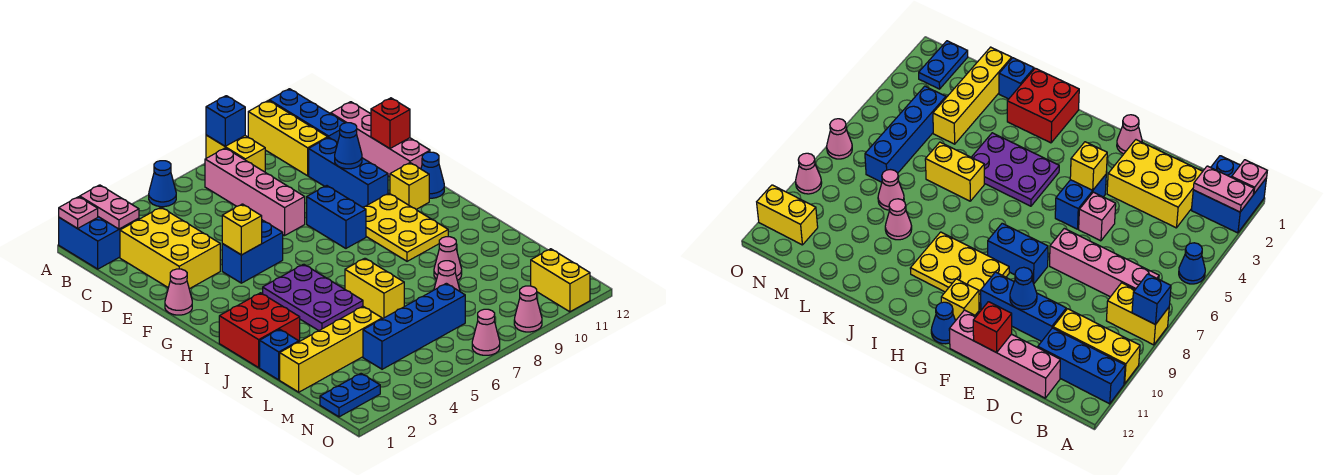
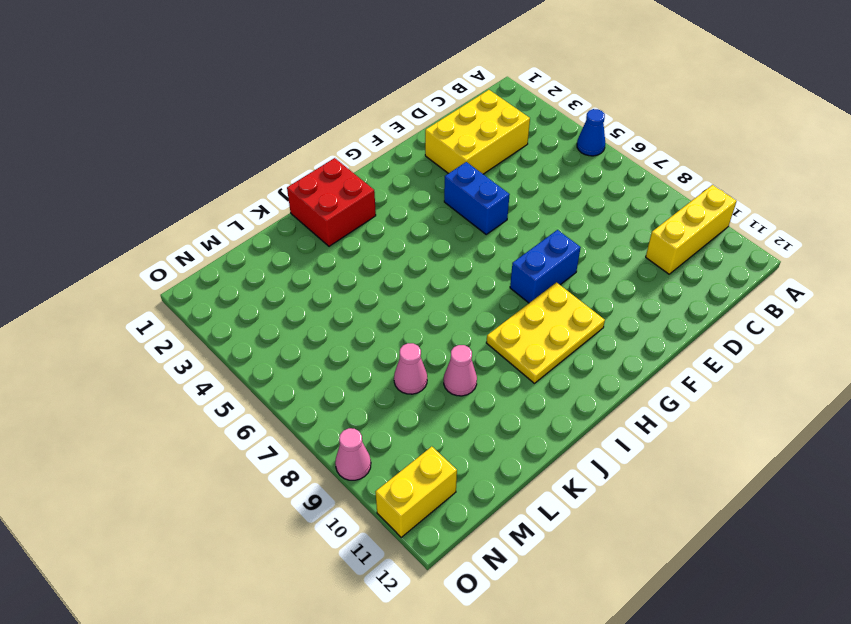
none -> blue 2x2 brick [59,217,139,269]
none -> yellow 1x2 brick [206,135,265,172]
none -> blue 1x3 brick [269,89,345,143]
none -> pink 1x4 brick [205,148,305,236]

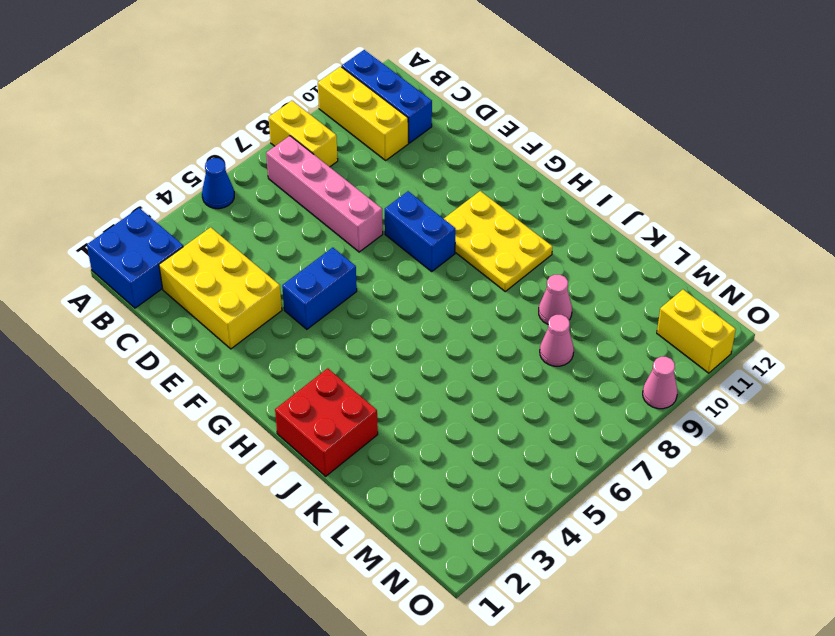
none -> pink 1x4 brick [331,102,430,177]
none -> blue 1x3 brick [309,137,388,207]
none -> pink 1x1 brick [1079,192,1116,241]
none -> pink 1x1 cone [165,269,192,315]

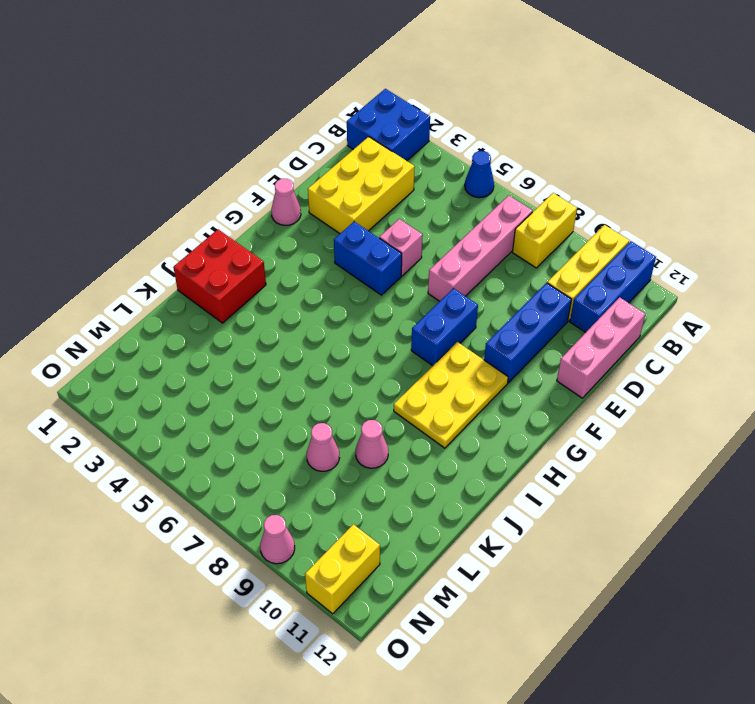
pink 1x3 brick [557,297,646,398] -> pink 1x4 brick [331,102,430,177]
none -> yellow 1x1 brick [390,163,429,209]
none -> blue 1x1 cone [421,152,444,198]
none -> purple 2x3 plate [263,264,363,331]
none -> yellow 1x2 brick [345,258,404,319]

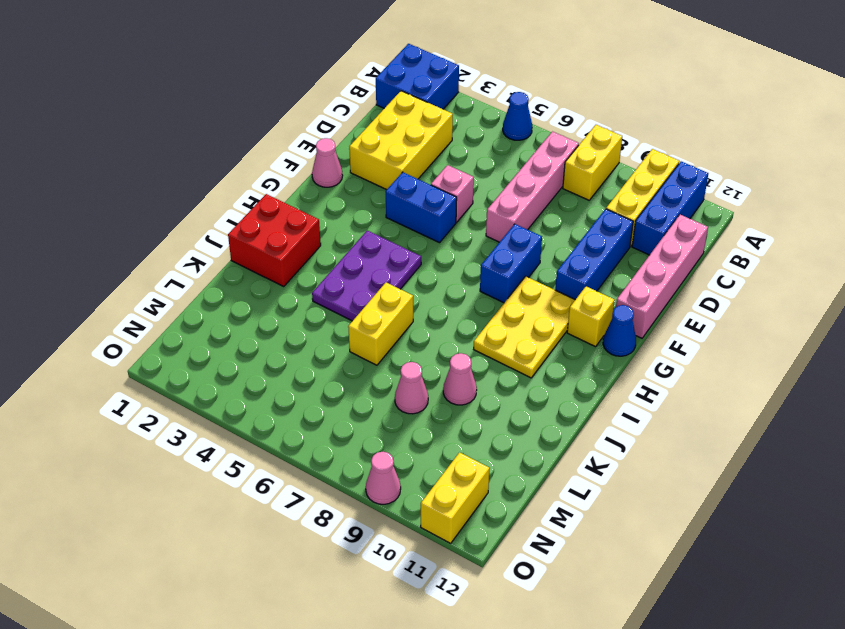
none -> blue 1x1 brick [260,329,299,380]
none -> yellow 1x4 brick [280,306,382,392]
none -> blue 1x4 brick [363,283,465,369]
none -> blue 1x2 plate [320,374,380,417]

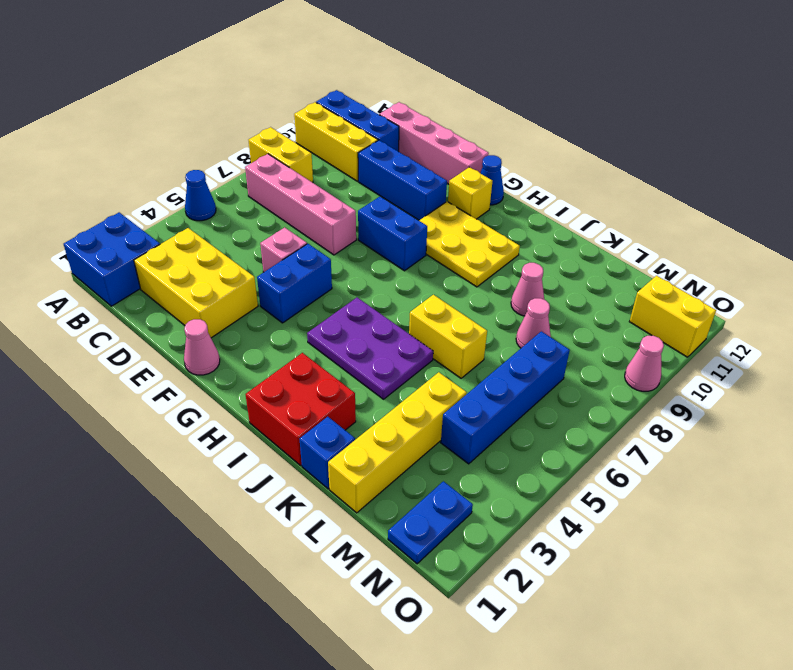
none -> pink 1x1 cone [472,309,500,355]
none -> pink 1x1 plate [59,197,98,228]
none -> pink 1x2 plate [80,185,139,229]
none -> blue 1x1 brick [206,96,245,146]

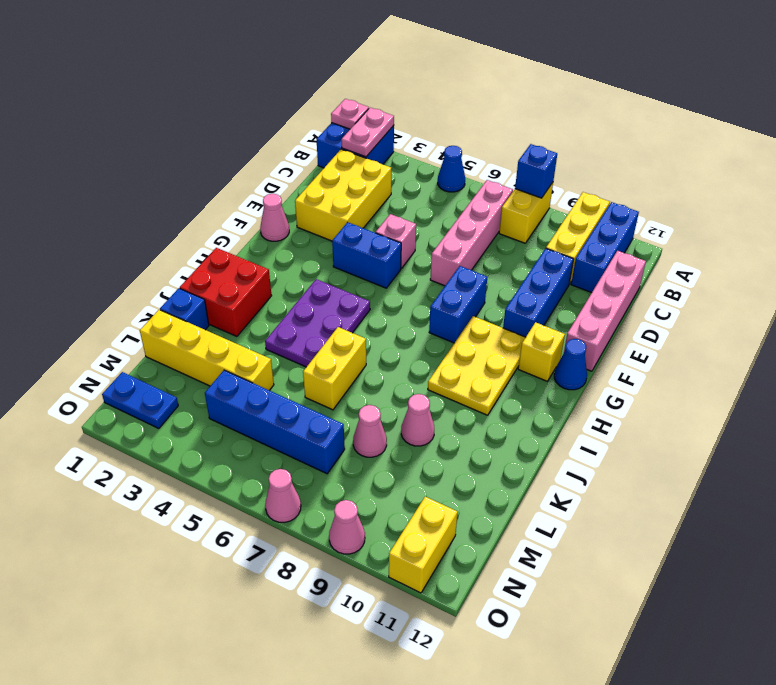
none -> blue 1x1 cone [335,123,362,169]
none -> red 1x1 brick [371,98,410,149]
none -> yellow 1x1 brick [222,204,262,255]

